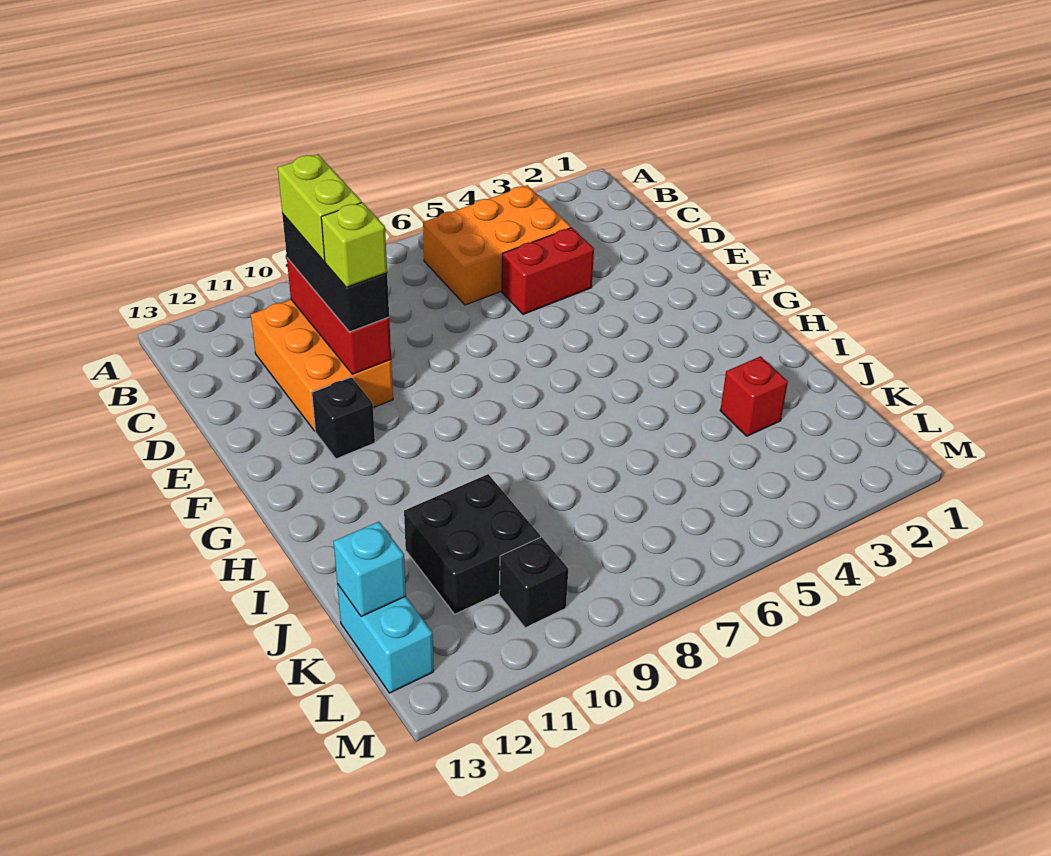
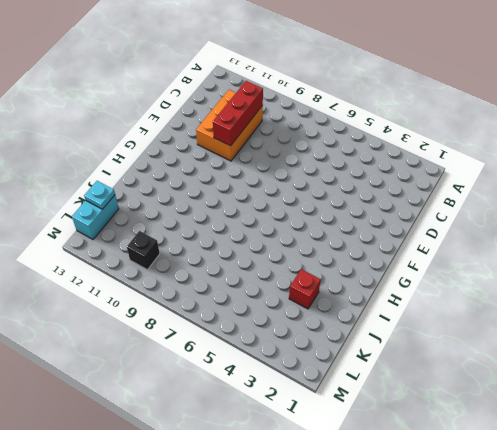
cyan 1x1 plate [84,181,115,209] -> cyan 1x1 brick [334,522,406,617]
none -> orange 2x3 brick [423,185,571,305]
none -> red 1x2 brick [502,228,594,314]
none -> black 1x1 brick [312,377,375,459]

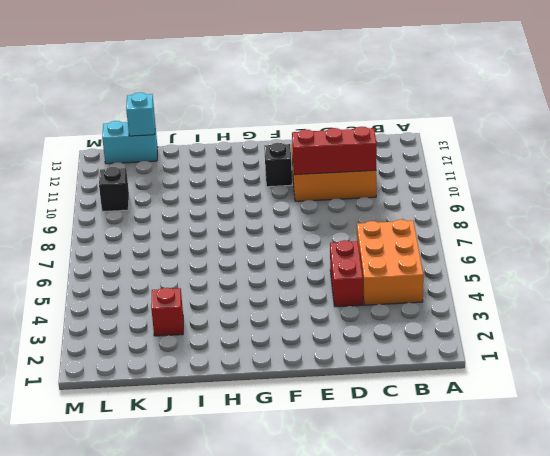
none -> black 2x2 brick [404,474,540,614]
none -> black 1x3 brick [282,214,389,332]
none -> lime 1x2 brick [278,154,362,261]

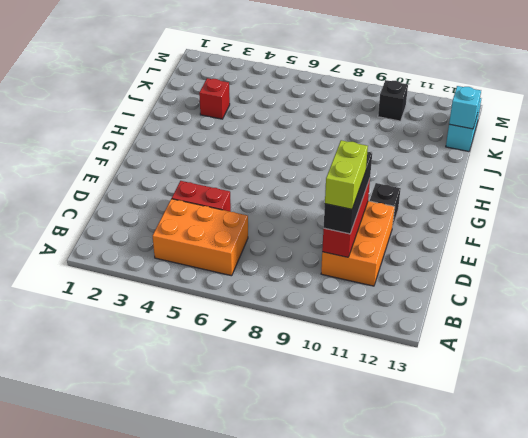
none -> black 2x2 brick [404,474,540,614]
none -> lime 1x1 brick [321,202,387,287]

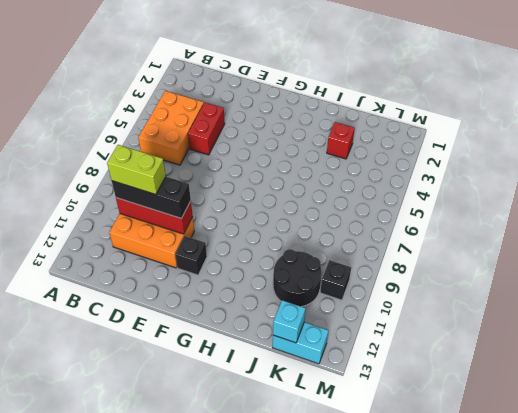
black 2x2 round brick [273,249,322,307] -> black 2x2 brick [404,474,540,614]
none -> lime 1x1 brick [321,202,387,287]

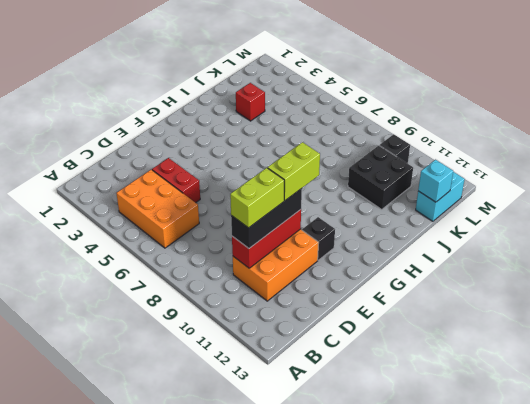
lime 1x2 brick [268,142,320,200] -> lime 1x1 brick [321,202,387,287]

